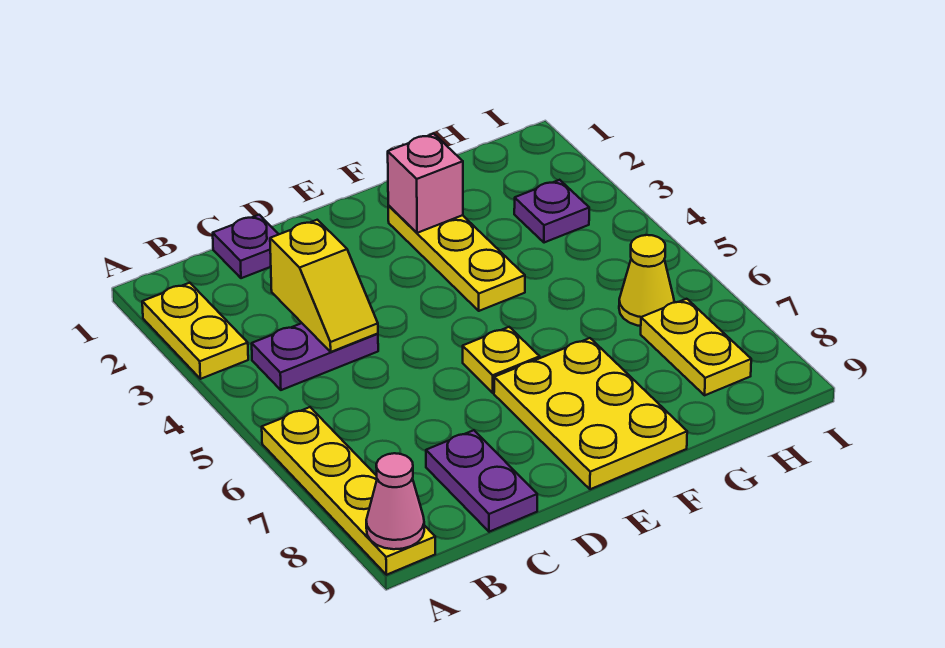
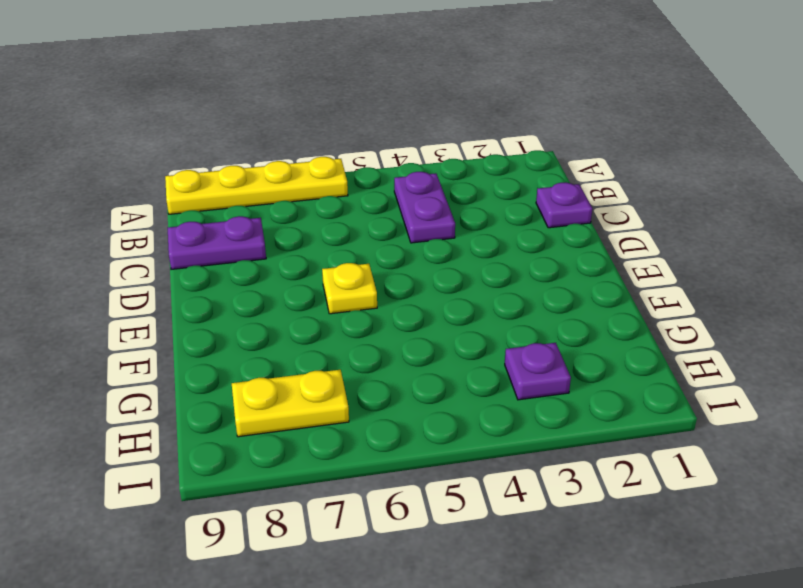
none -> yellow 1x2 plate [142,283,248,379]
none -> yellow 2x3 plate [494,338,687,489]
none -> yellow 1x3 plate [388,205,525,311]

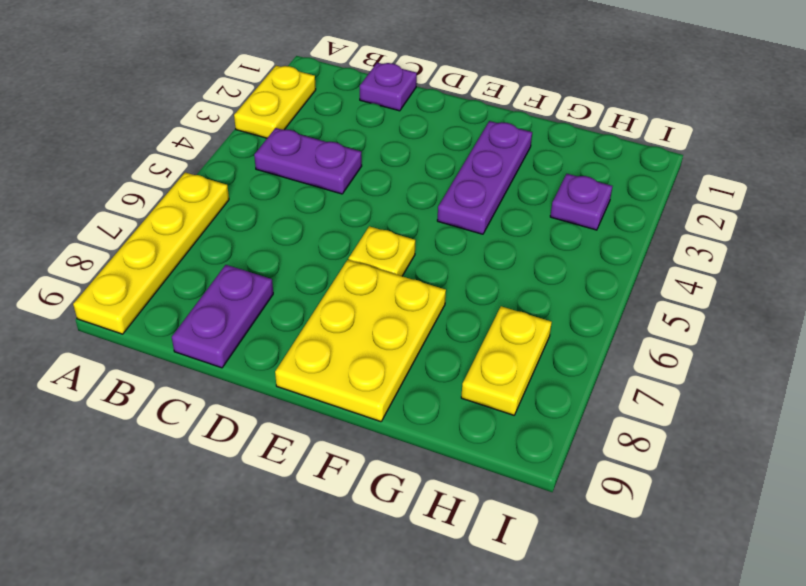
purple 1x3 plate [437,121,532,234] -> yellow 1x3 plate [388,205,525,311]
none -> yellow 1x1 cone [619,235,674,326]
none -> pink 1x1 cone [366,453,424,549]
none -> yellow 1x2 slope [270,220,378,352]

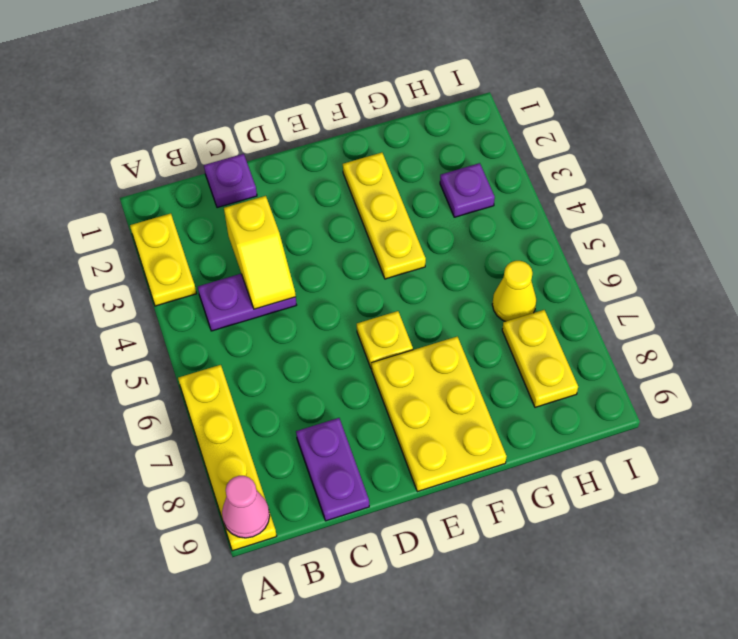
none -> pink 1x1 brick [388,134,463,233]

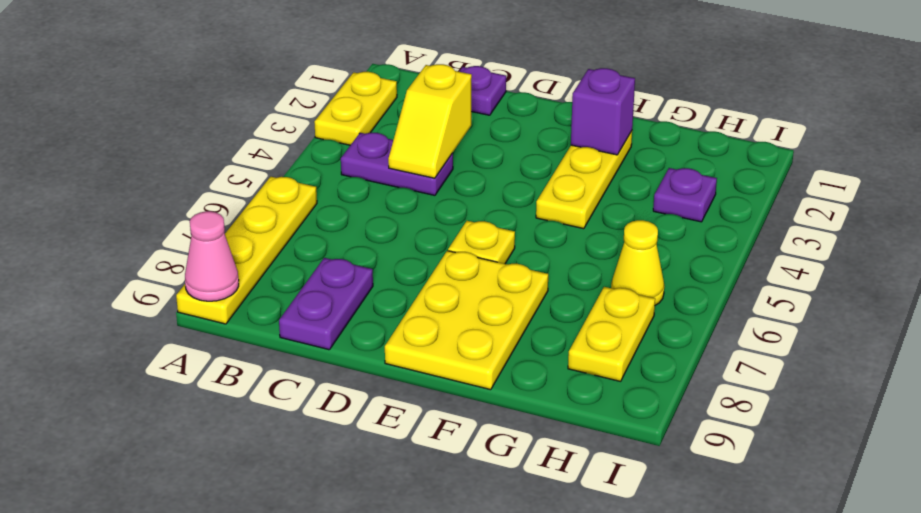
purple 1x1 brick [571,68,635,155] -> pink 1x1 brick [388,134,463,233]

